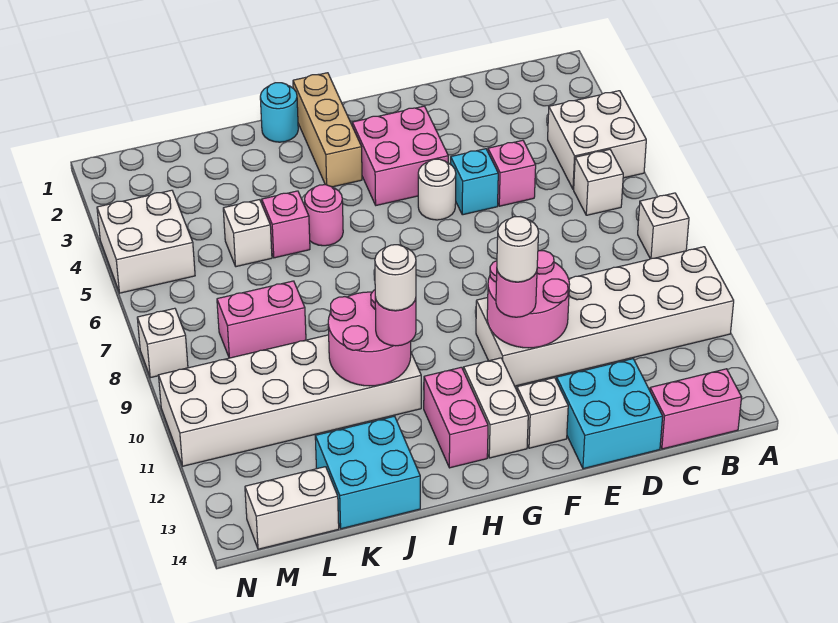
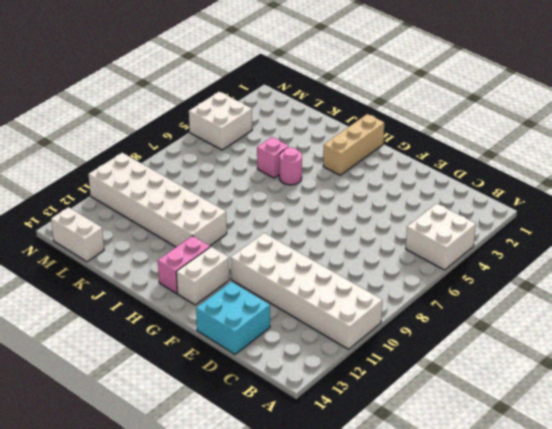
none -> white 1x1 brick [638,193,689,259]
none -> white 1x1 brick [574,149,623,215]
none -> pink 1x2 brick [650,369,742,449]
none -> pink 1x1 brick [488,140,536,206]

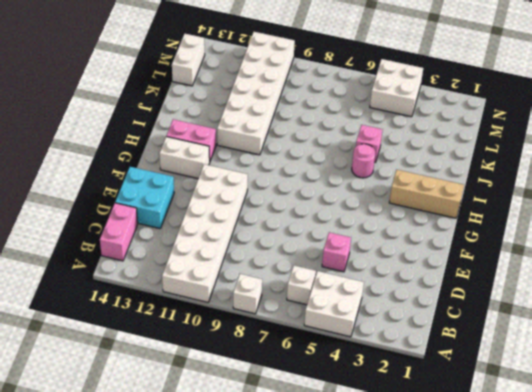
none -> cyan 1x1 brick [451,149,498,215]
none -> pink 2x2 brick [352,106,448,205]
none -> white 1x1 round brick [418,159,456,220]
none -> white 1x1 brick [517,378,568,448]

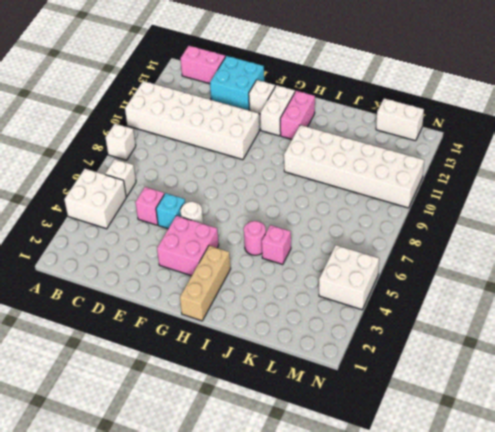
none -> cyan 1x1 round brick [260,83,298,142]
none -> cyan 2x2 brick [315,416,420,529]
none -> white 1x1 brick [223,200,272,267]
none -> pink 1x2 brick [217,281,306,358]

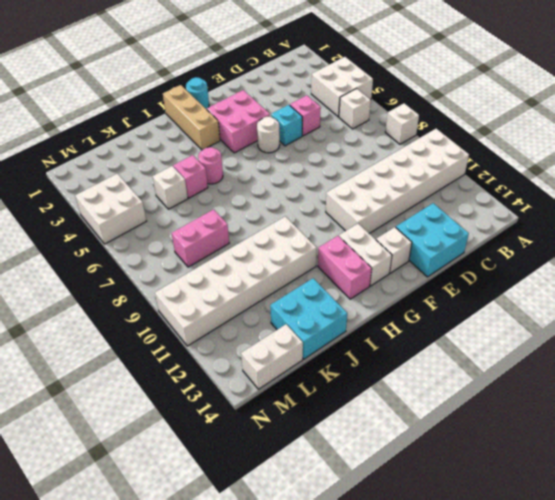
cyan 1x1 round brick [186,77,209,109] -> cyan 1x1 round brick moved to [260,83,298,142]
none -> pink 1x2 brick [650,369,742,449]
none -> white 1x1 brick [137,308,188,378]
none -> pink 2x2 round brick [487,251,570,348]
none -> pink 2x2 round brick [328,290,411,386]

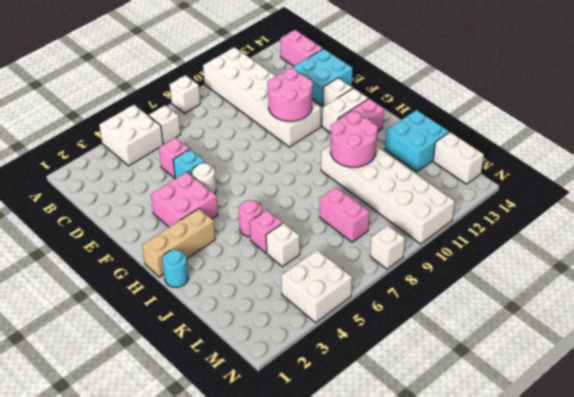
none -> pink 1x1 round brick [496,271,537,317]
none -> pink 1x1 round brick [375,297,416,346]
none -> white 1x1 round brick [497,217,539,282]
none -> white 1x1 round brick [375,245,416,311]

